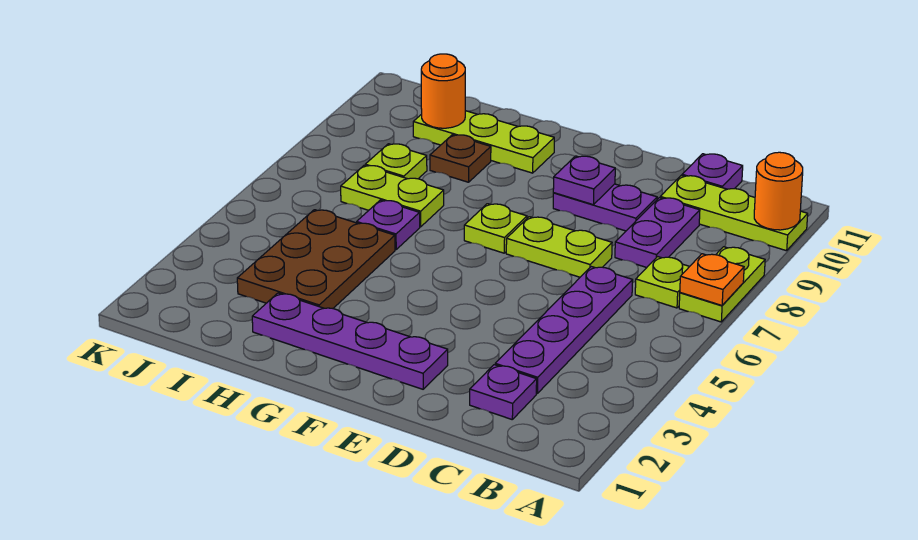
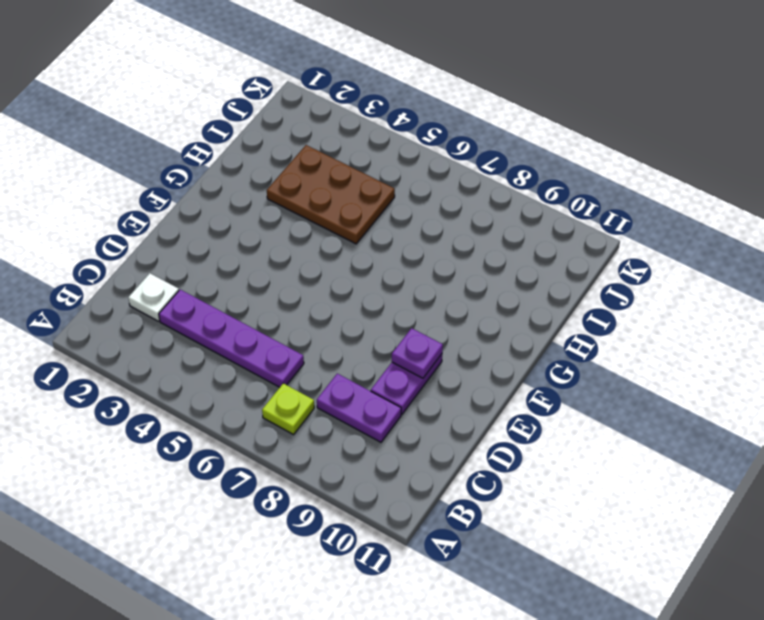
white 1x1 plate [128,273,179,321] -> purple 1x1 plate [470,365,537,419]
none -> lime 1x2 plate [679,247,765,322]
none -> lime 1x3 plate [660,175,808,251]
none -> purple 1x1 plate [682,154,743,189]

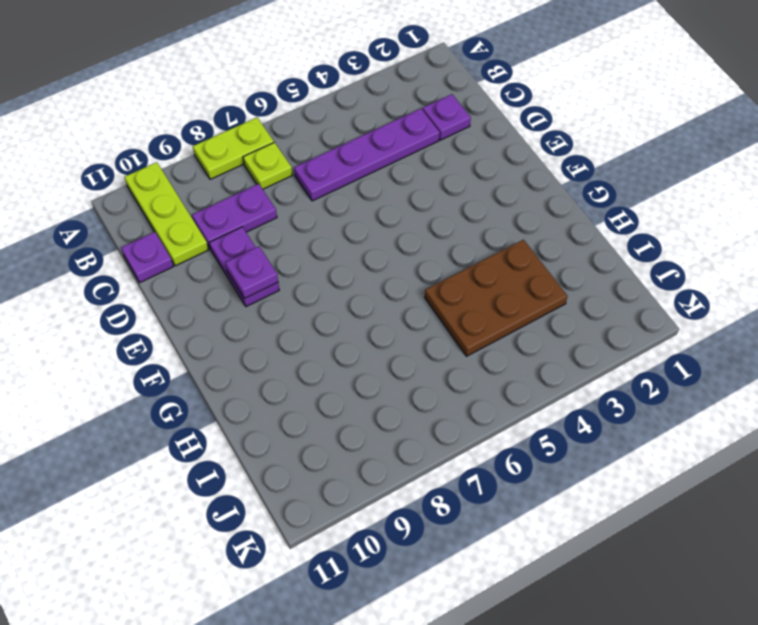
none -> lime 1x2 plate [506,217,612,277]
none -> purple 1x4 plate [252,293,448,389]
none -> lime 1x1 plate [464,204,527,253]

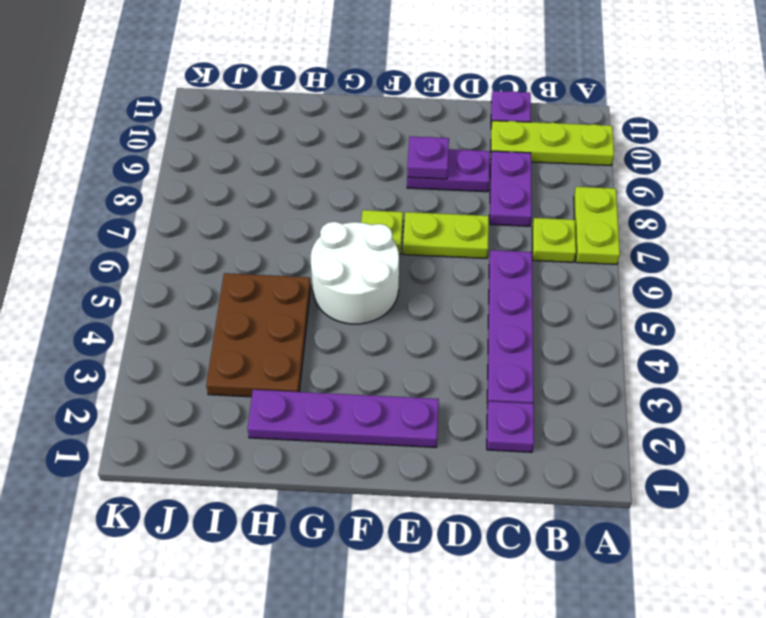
white 2x2 round brick [311,222,399,324] -> none
none -> lime 1x3 plate [413,111,554,173]
none -> purple 1x1 plate [357,200,420,250]
none -> lime 1x2 plate [341,165,444,227]

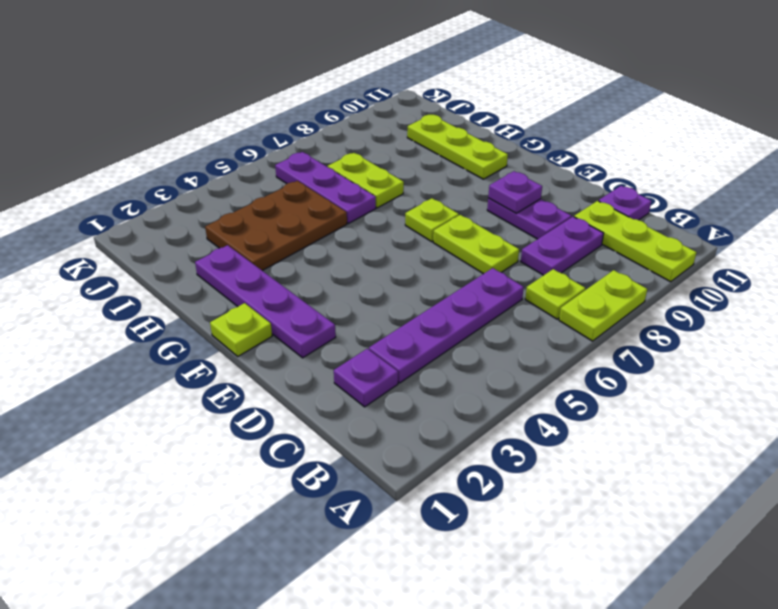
lime 1x1 plate [210,303,272,356] -> lime 1x1 plate moved to [365,144,427,179]
purple 1x3 plate [275,152,376,224] -> purple 1x1 plate [357,200,420,250]
none -> brown 1x1 plate [430,135,491,182]
none -> orange 1x1 plate [680,254,744,305]
none -> orange 1x1 round brick [754,152,803,230]

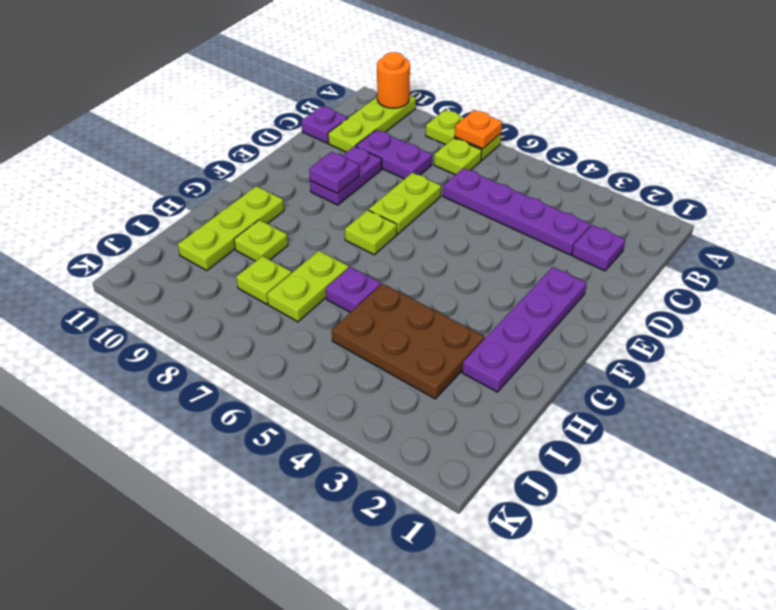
lime 1x1 plate [234,220,288,261] -> brown 1x1 plate [430,135,491,182]
none -> orange 1x1 round brick [421,54,465,128]

